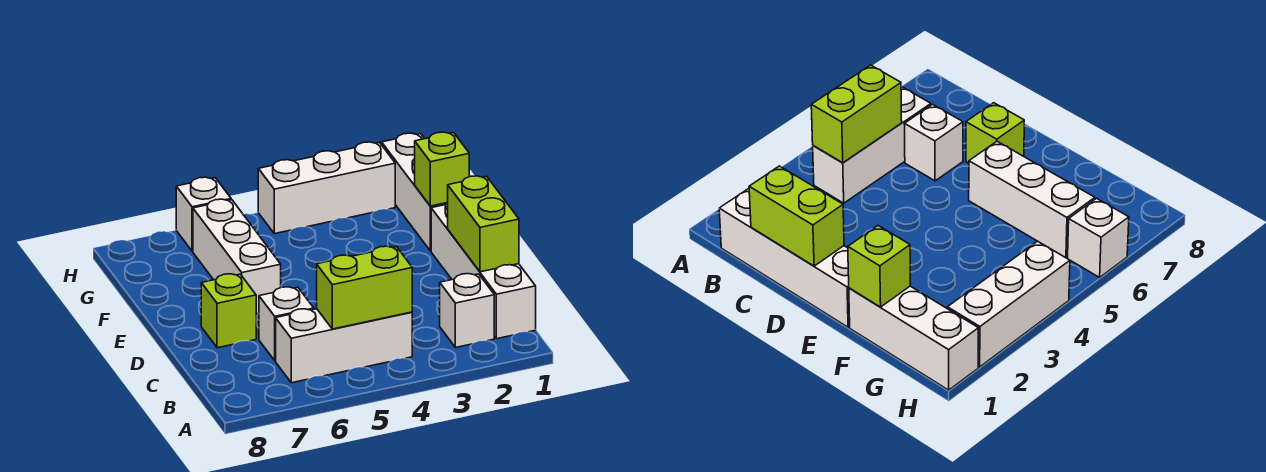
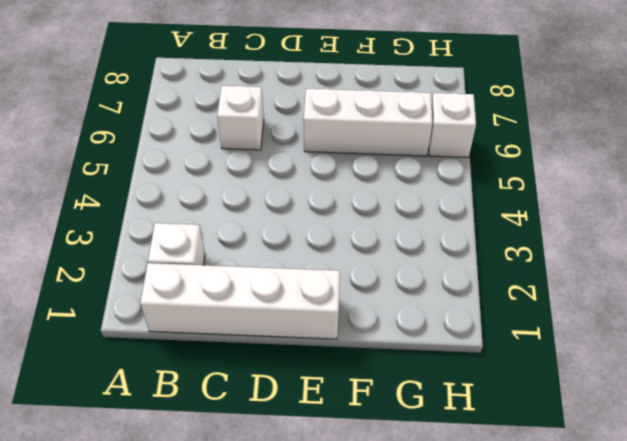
none -> white 1x3 brick [276,309,412,383]
none -> lime 1x1 brick [201,274,256,348]
none -> white 1x3 brick [382,133,447,251]

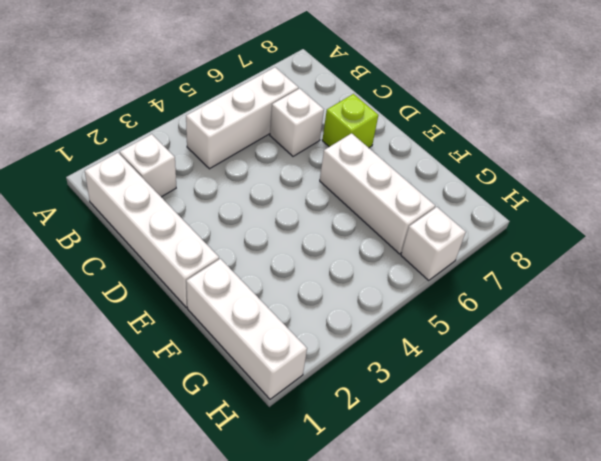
none -> white 1x3 brick [258,142,395,234]
none -> lime 1x2 brick [317,246,412,329]
none -> lime 1x2 brick [447,176,519,272]

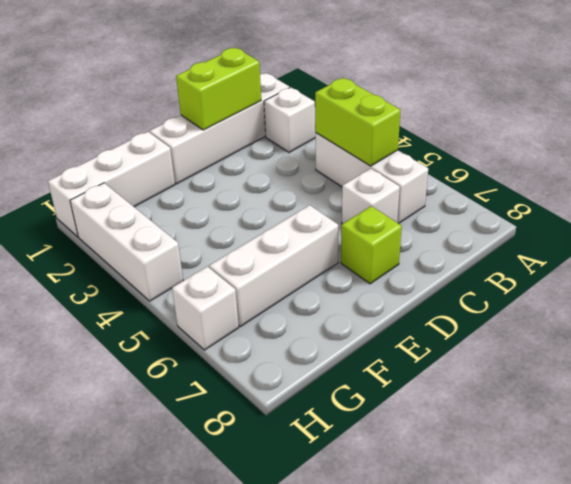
none -> lime 1x1 brick [415,132,469,206]

